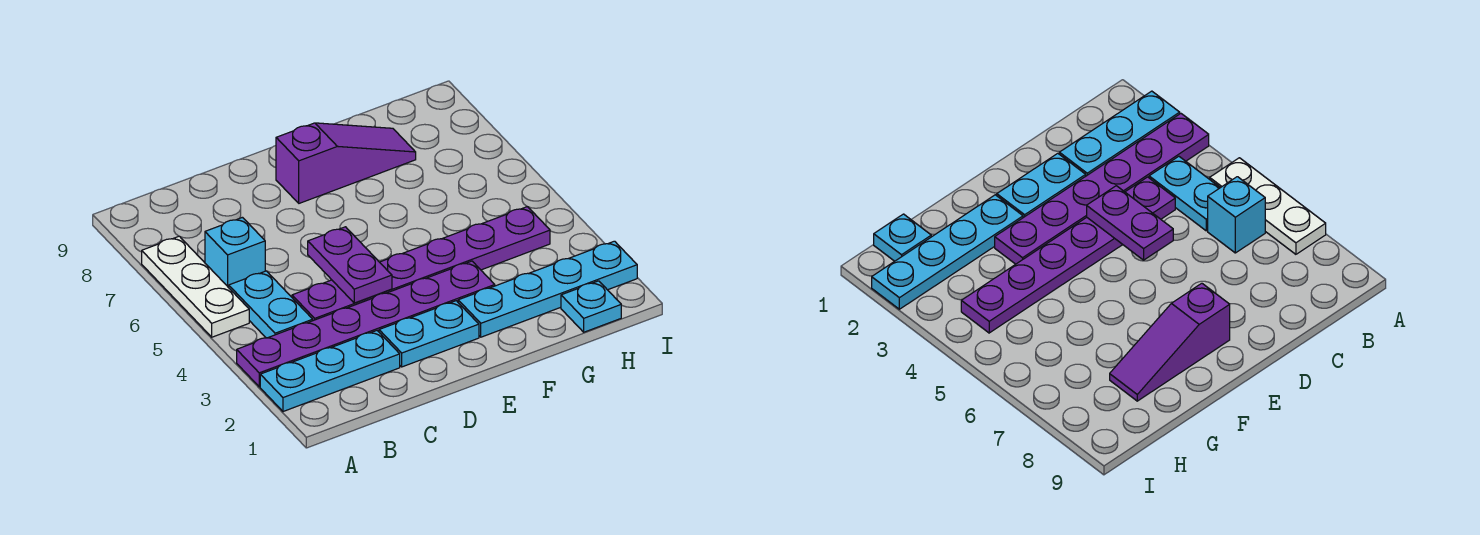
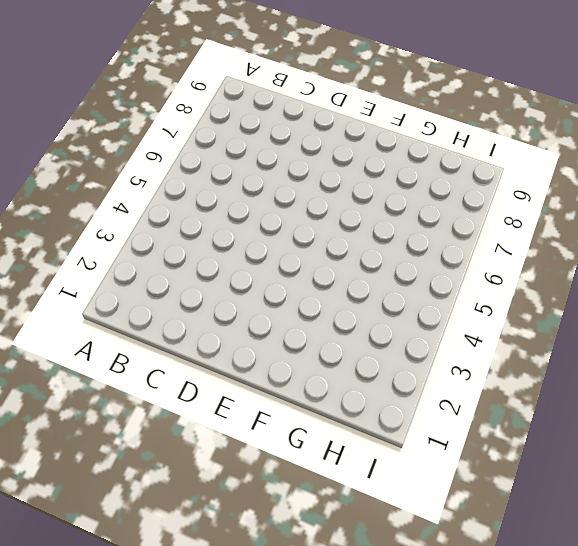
none -> cyan 1x3 plate [260,331,400,412]
none -> purple 1x6 plate [237,261,495,387]

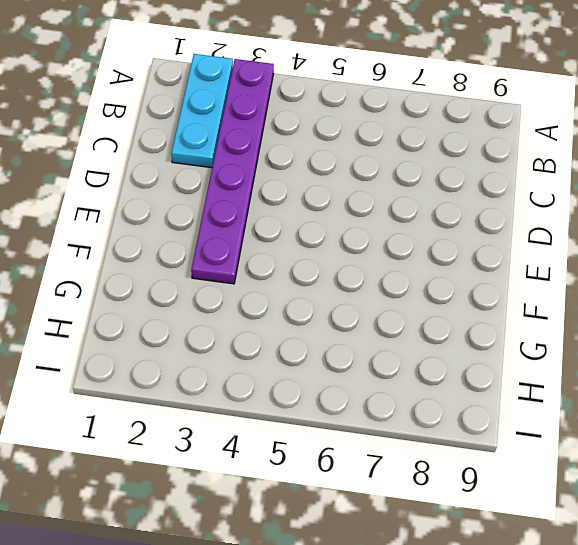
none -> white 1x3 plate [142,236,249,337]
none -> cyan 1x2 plate [229,271,313,338]

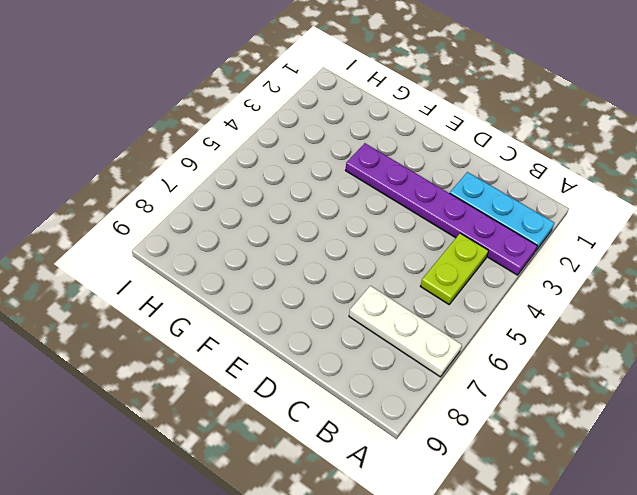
white 1x3 plate [349,286,462,377] -> white 1x3 plate turned to [142,236,249,337]
lime 1x2 plate [421,233,489,304] -> cyan 1x2 plate [229,271,313,338]
none -> cyan 1x1 brick [205,218,265,288]
none -> purple 1x6 plate [292,207,550,321]

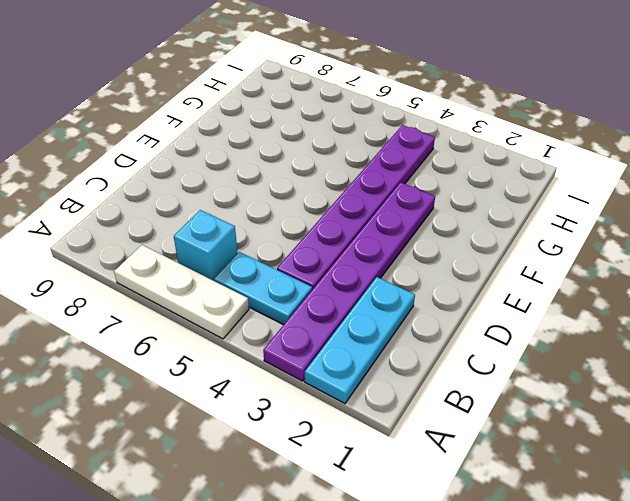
none -> cyan 1x2 plate [379,301,479,367]
none -> purple 1x3 slope [276,123,416,203]

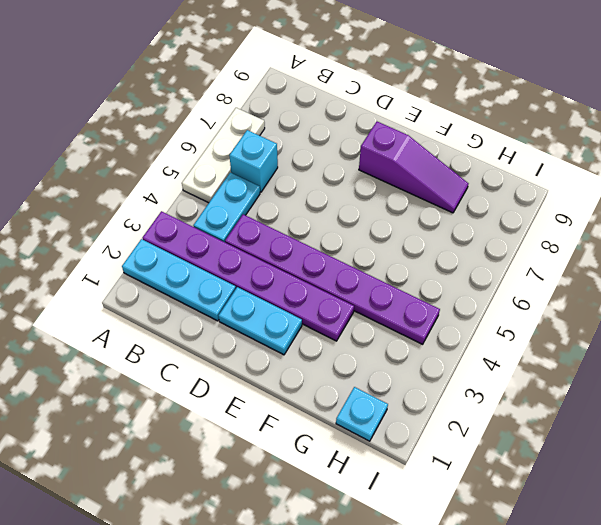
none -> cyan 1x4 plate [458,241,637,337]
none -> purple 1x2 plate [308,227,392,303]

